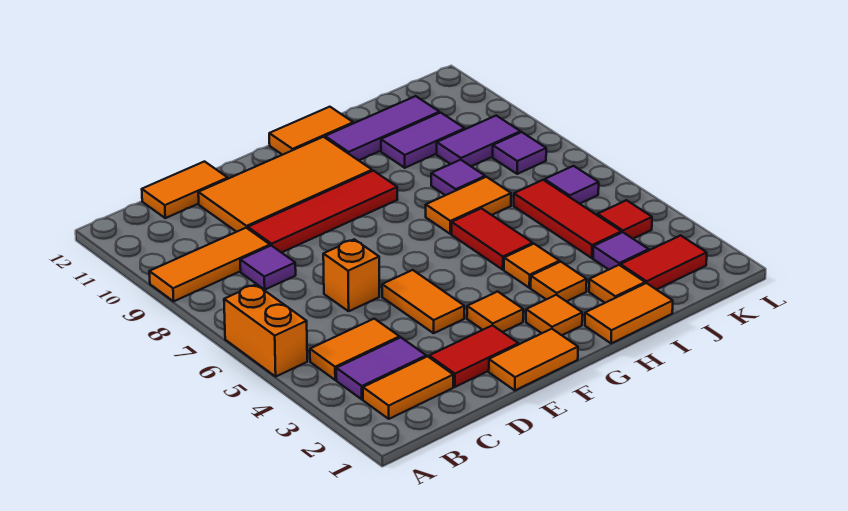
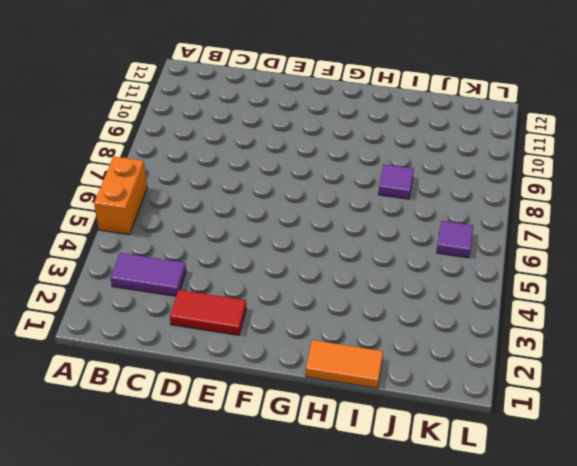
none -> orange 1x3 tile [149,228,270,301]
none -> orange 1x2 tile [363,356,453,419]
none -> orange 1x2 tile [310,319,400,380]
none -> purple 1x1 tile [240,245,296,290]

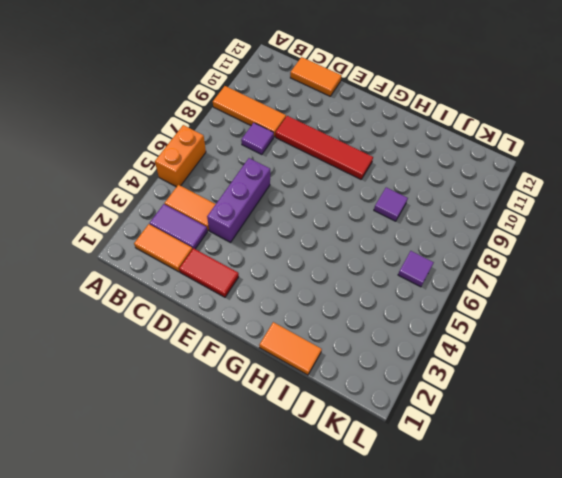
purple 1x3 brick [207,158,270,242] -> orange 1x1 brick [323,239,379,311]
none -> orange 2x4 tile [198,137,372,232]
none -> orange 1x2 tile [489,329,578,390]
none -> orange 1x2 tile [382,270,464,333]
none -> orange 1x1 tile [467,292,523,332]

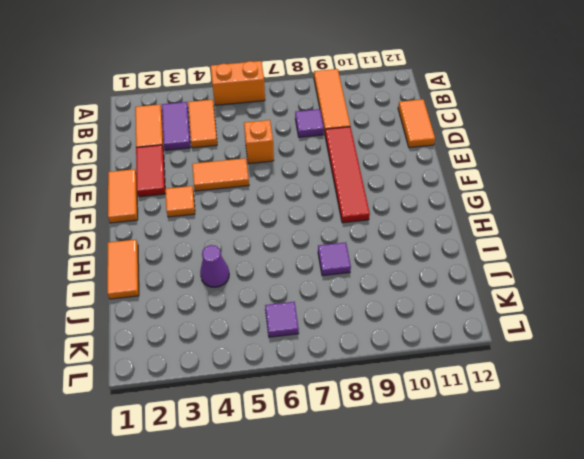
purple 1x1 cone [200,245,229,287] -> none
none -> orange 2x4 tile [198,137,372,232]
none -> orange 1x1 tile [526,295,582,335]
none -> orange 1x2 tile [269,107,353,155]
none -> orange 1x1 tile [531,262,587,301]

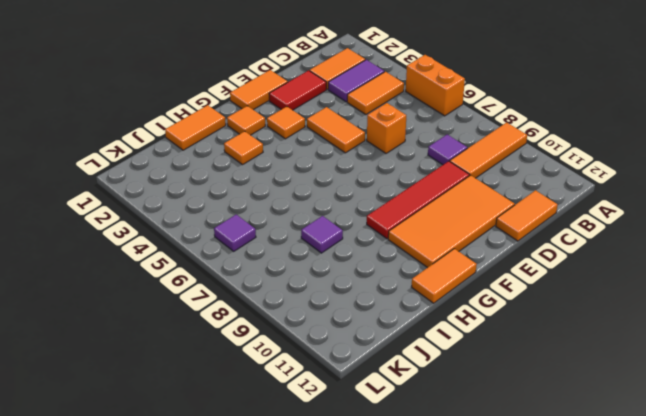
none -> orange 1x1 tile [504,244,560,288]
none -> red 1x2 tile [452,208,533,270]
none -> orange 1x2 tile [426,177,511,234]
none -> purple 1x3 tile [325,96,439,160]

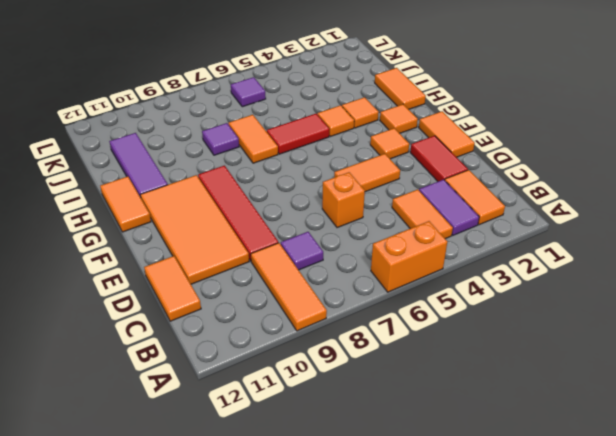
none -> orange 1x1 tile [589,265,645,303]
none -> purple 1x2 tile [381,113,465,168]
none -> red 1x2 tile [621,235,707,290]
none -> purple 1x1 tile [593,232,649,269]

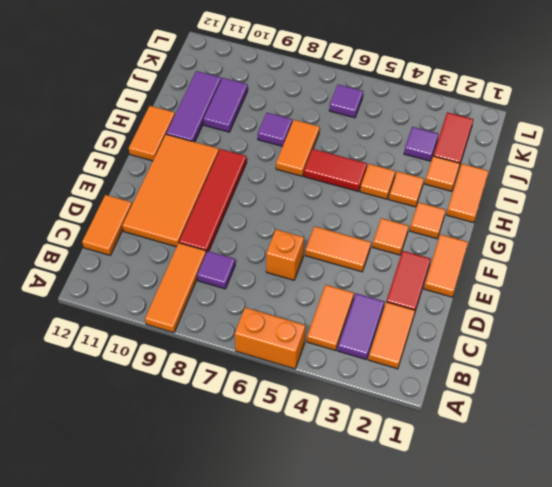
none -> red 1x3 tile [514,180,622,258]
none -> purple 1x2 tile [437,116,521,166]
none -> red 1x1 tile [597,200,652,239]
none -> purple 1x1 tile [493,132,546,174]

